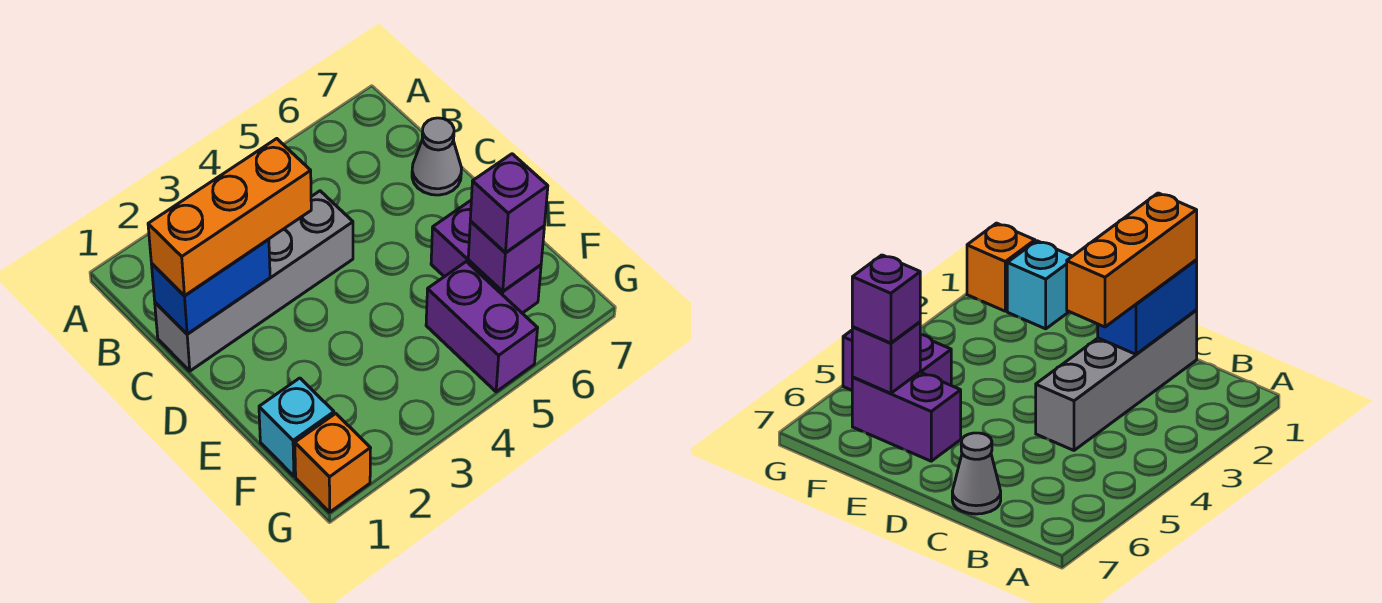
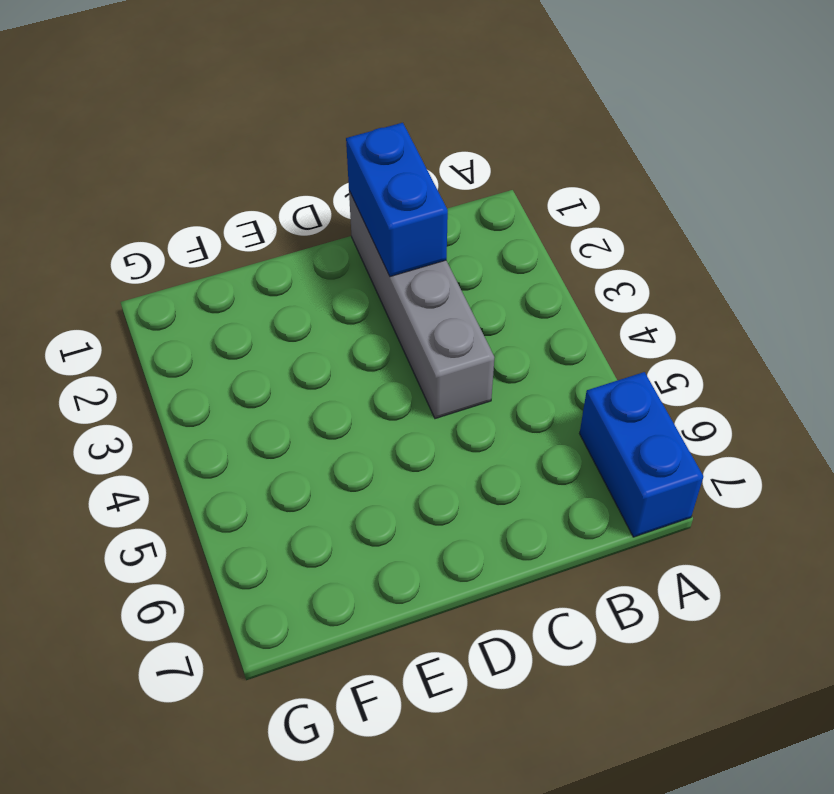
blue 1x2 brick [580,372,703,537] -> none
none -> grey 1x1 cone [412,118,462,195]
none -> purple 1x2 brick [431,201,541,313]

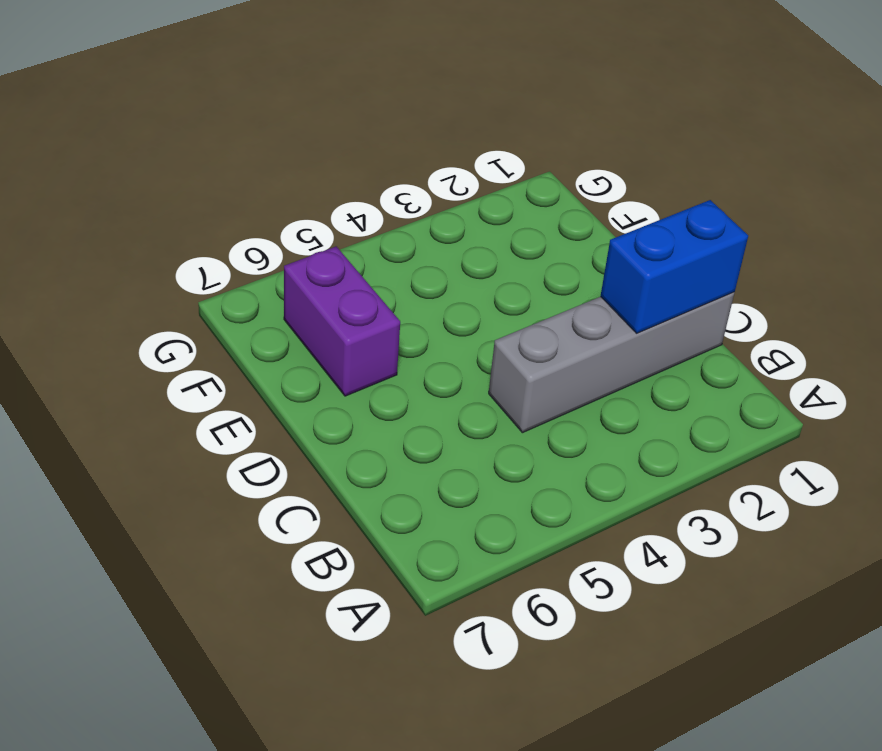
none -> grey 1x1 cone [412,118,462,195]
none -> cyan 1x1 brick [259,378,334,476]

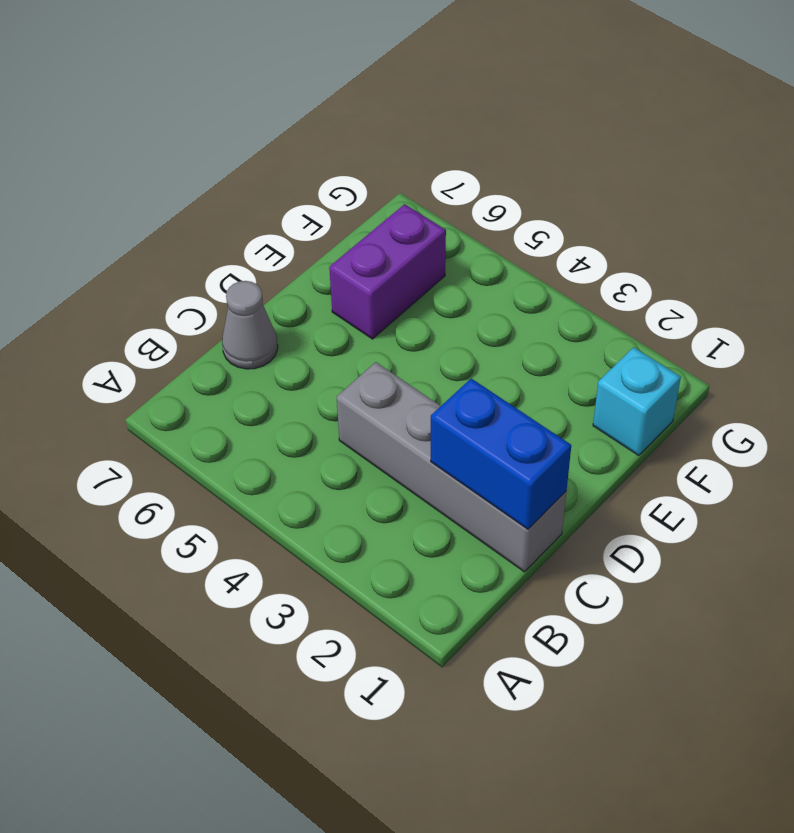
none -> purple 1x2 brick [426,262,538,392]
none -> orange 1x1 brick [295,413,371,512]

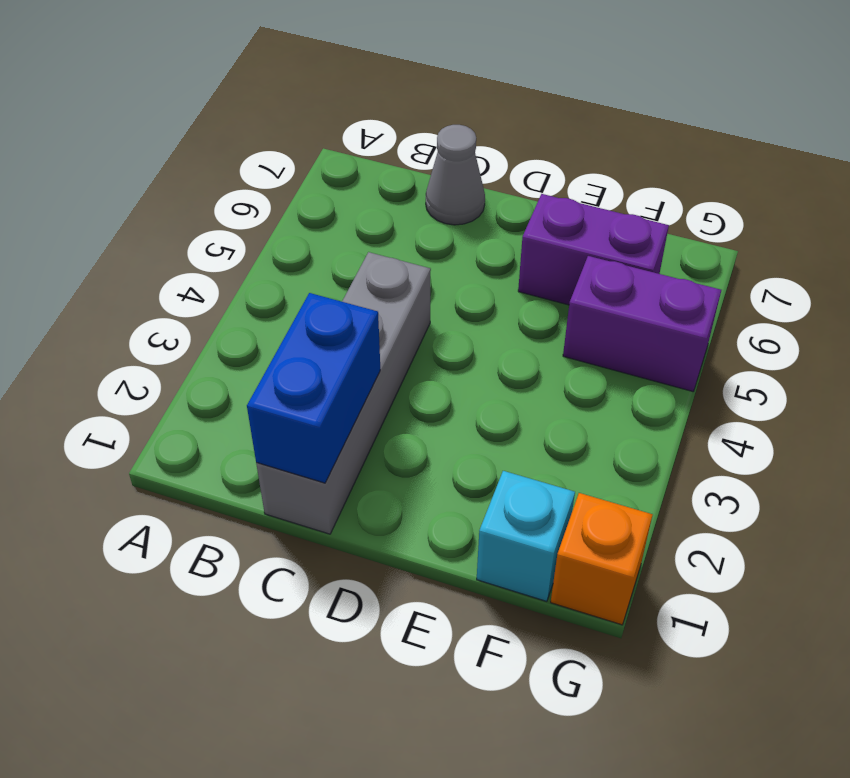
none -> purple 1x1 brick [468,221,544,291]
none -> orange 1x3 brick [148,139,311,296]

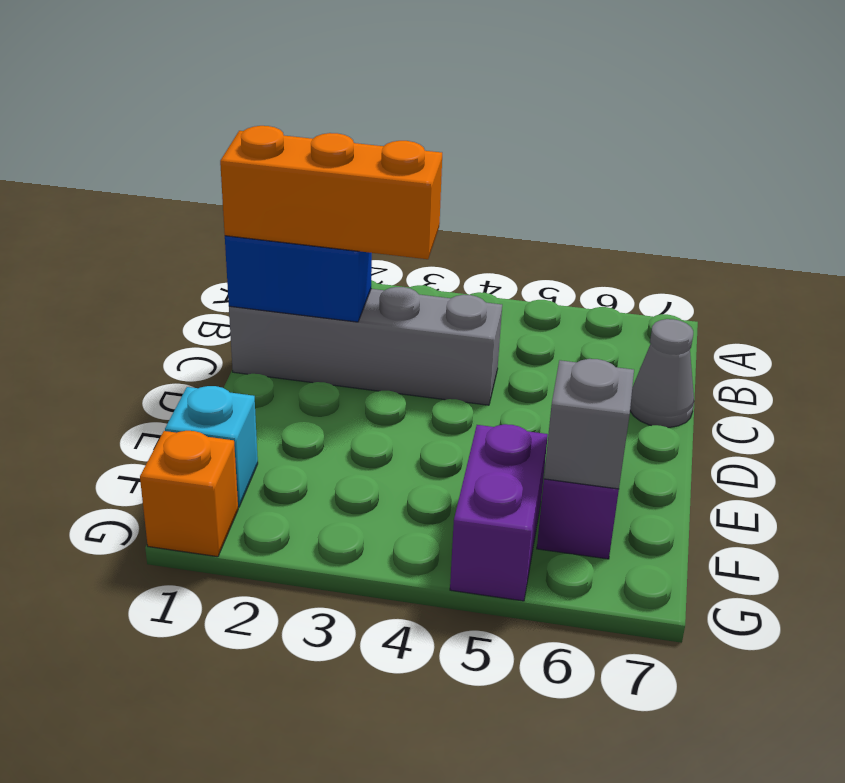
grey 1x1 brick [544,359,634,489] -> purple 1x1 brick [468,221,544,291]
none -> purple 1x1 brick [470,154,548,253]

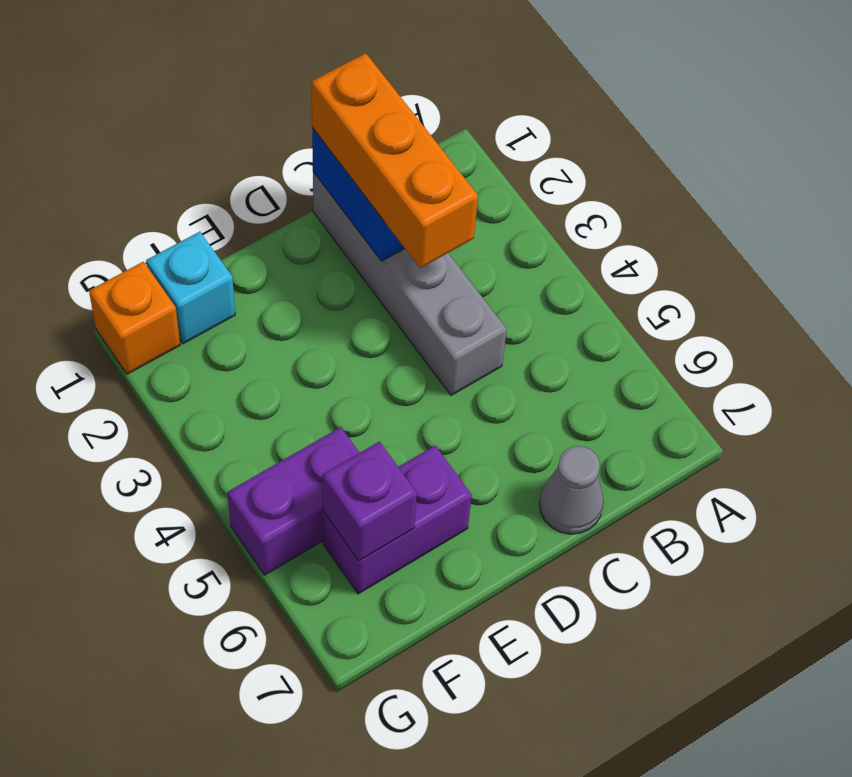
none -> purple 1x1 brick [470,154,548,253]

